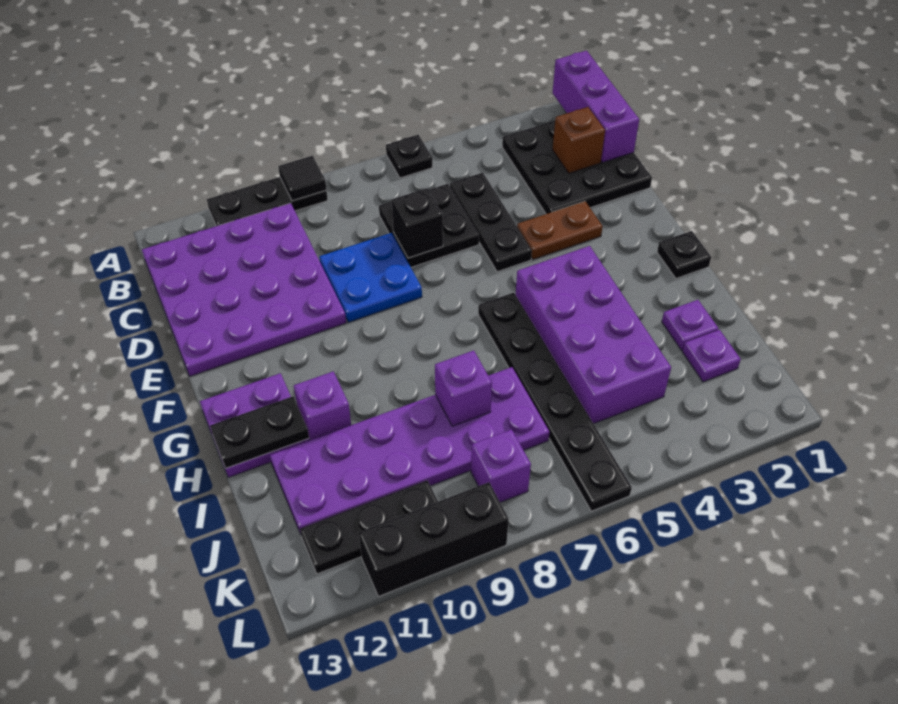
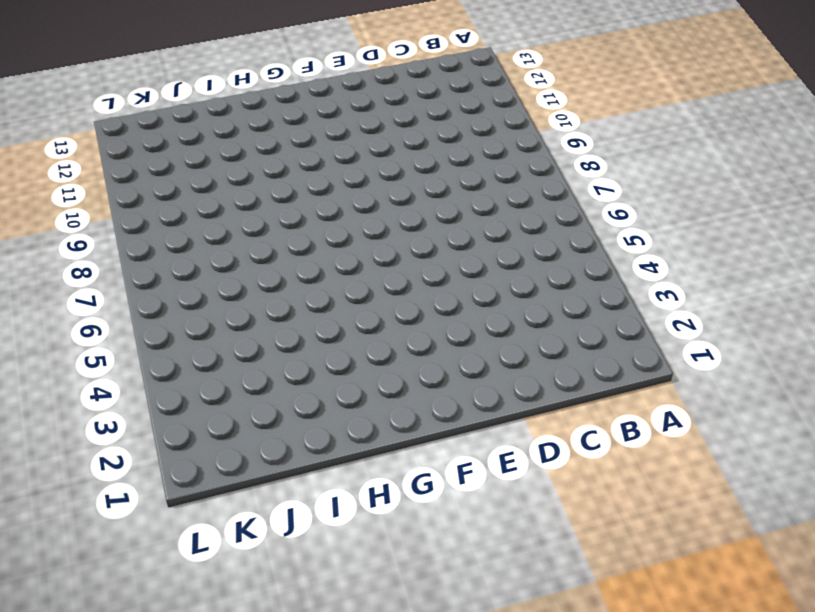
none -> black 1x1 plate [386,135,433,178]
none -> black 1x3 plate [207,177,328,226]
none -> black 3x3 plate [502,120,652,214]

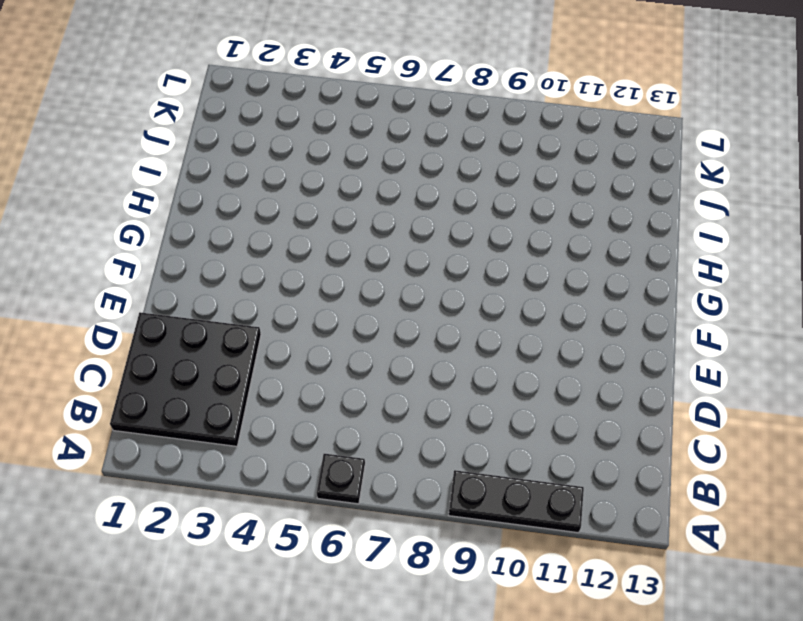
none -> purple 4x4 plate [142,203,346,376]
none -> black 1x3 plate [450,173,532,272]
none -> black 2x2 plate [379,184,479,267]

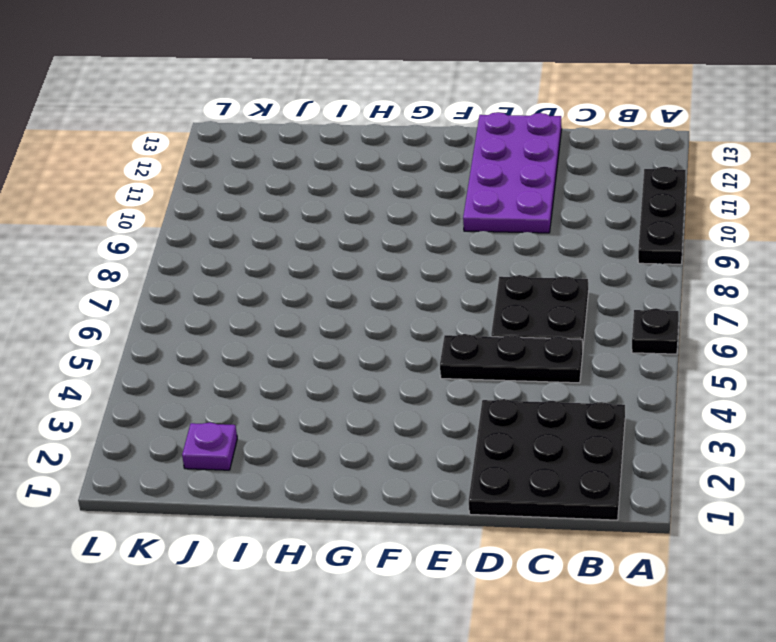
purple 2x4 plate [463,112,562,233] -> purple 4x4 plate [142,203,346,376]
none -> blue 2x2 plate [319,233,422,322]
none -> brown 1x2 plate [517,201,603,259]
none -> black 1x1 plate [657,231,711,278]

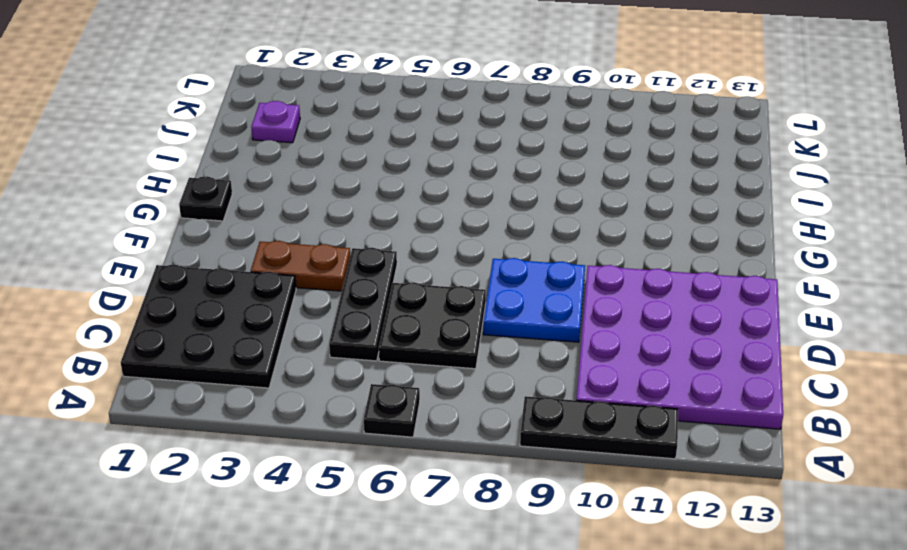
none -> purple 2x4 brick [516,246,671,424]
none -> black 1x6 plate [478,293,632,511]
none -> purple 2x2 plate [200,373,310,478]

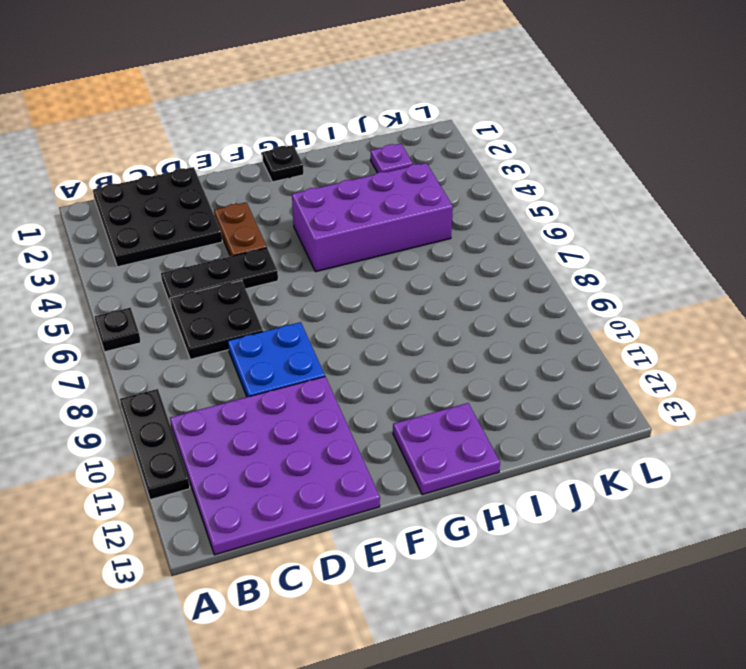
none -> black 1x6 plate [478,293,632,511]
none -> purple 1x1 brick [294,371,351,440]
none -> purple 1x1 plate [662,300,718,350]

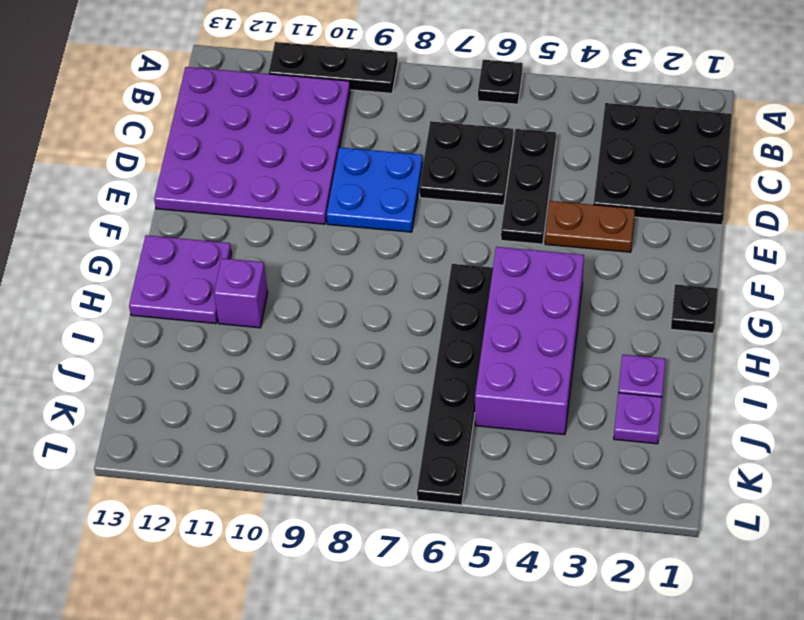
none -> purple 2x6 plate [270,367,550,534]
none -> purple 1x1 brick [471,429,531,502]
none -> black 1x3 plate [300,480,438,574]

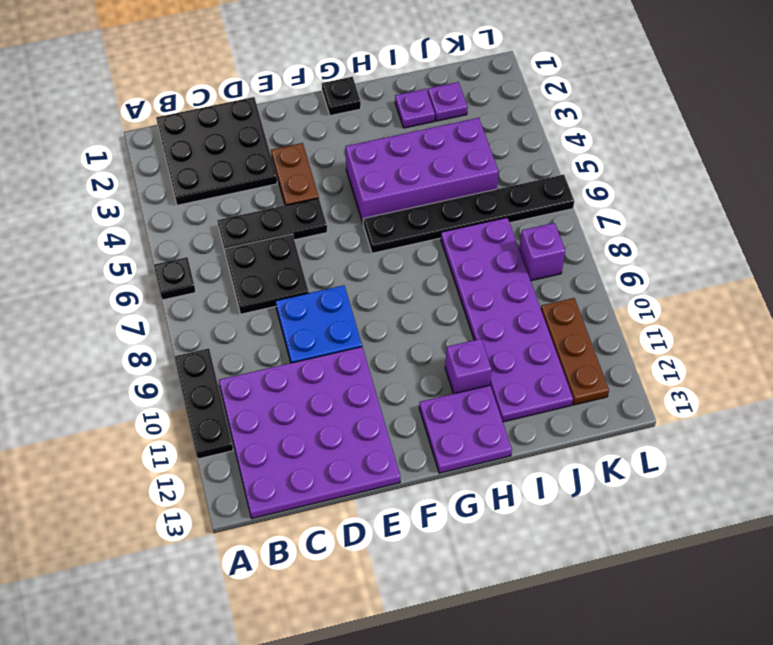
brown 1x3 plate [541,298,609,405] -> black 1x3 plate [300,480,438,574]
none -> black 1x3 brick [359,482,509,596]
none -> purple 1x3 brick [553,51,639,162]
none -> black 1x1 tile [278,156,326,201]

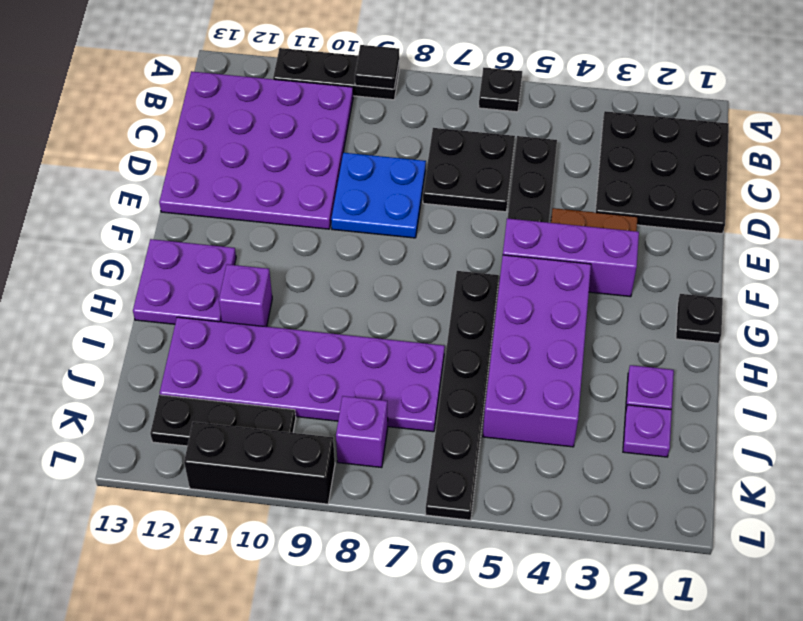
purple 1x3 brick [503,218,639,297] -> purple 1x3 brick turned to [553,51,639,162]
none -> brown 1x1 brick [553,107,605,173]
none -> black 1x1 brick [392,188,443,258]
none -> black 1x2 plate [210,396,309,468]

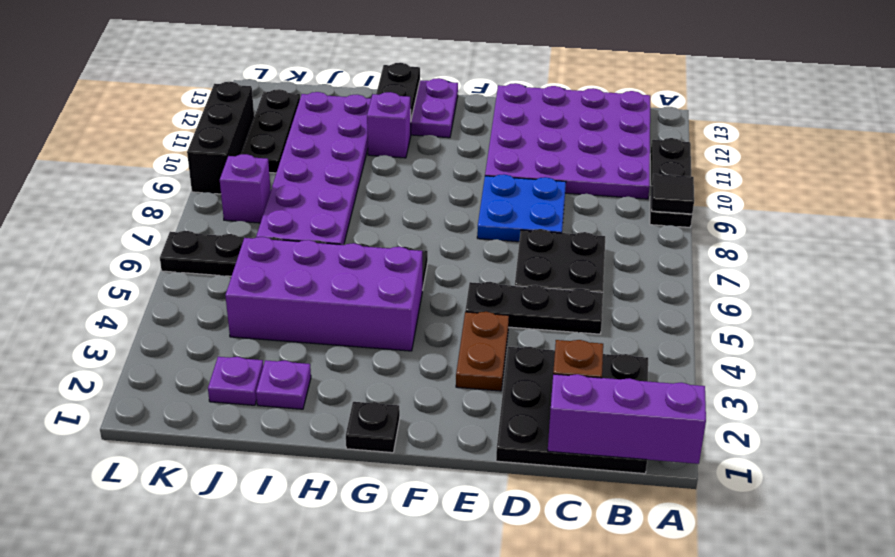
none -> black 1x1 plate [386,135,433,178]
none -> black 1x1 brick [392,188,443,258]
none -> purple 1x1 brick [435,351,492,426]

